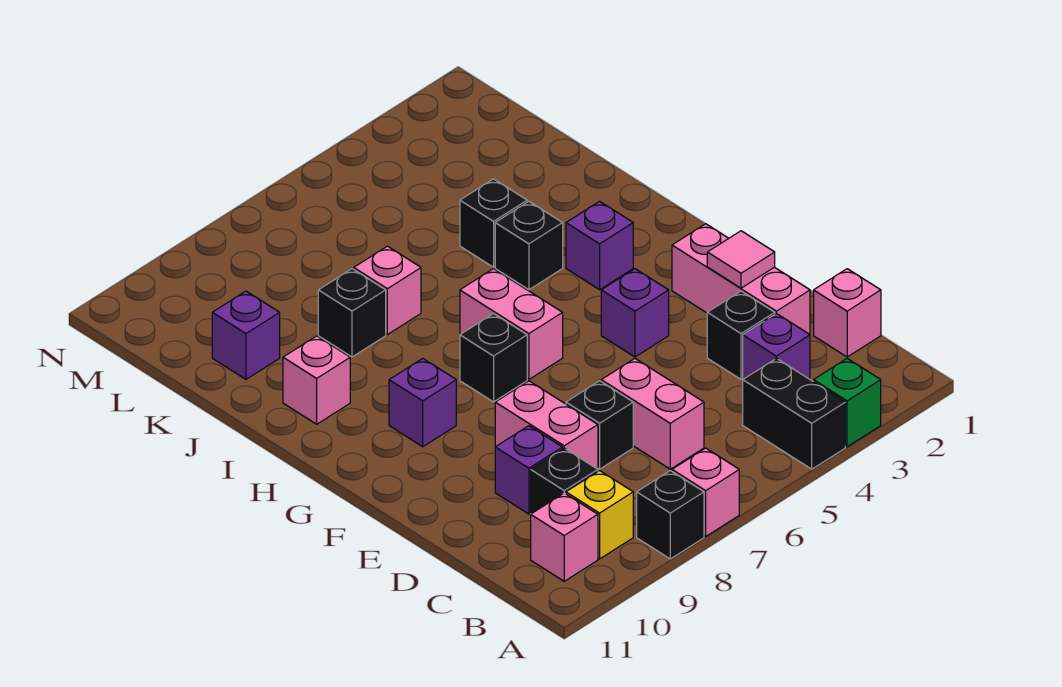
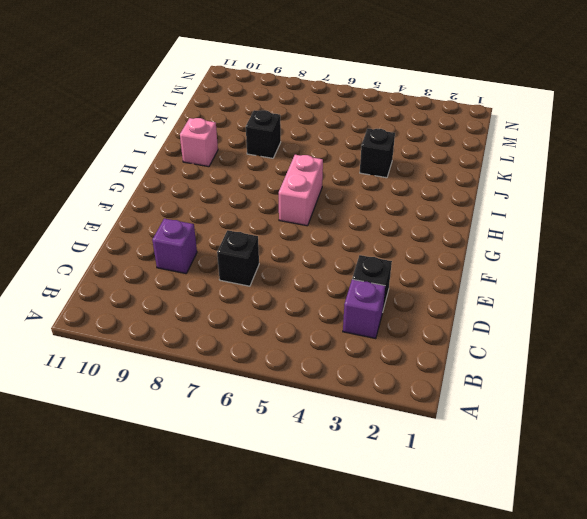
none -> green 1x1 brick [813,359,881,447]
none -> black 1x2 brick [743,358,845,469]
none -> pink 1x1 brick [672,448,739,536]

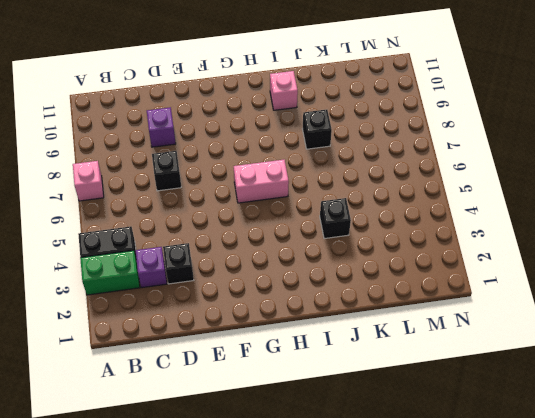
green 1x2 brick [80,250,140,295] -> green 1x1 brick [813,359,881,447]
none -> black 1x1 brick [637,471,704,559]
none -> yellow 1x1 brick [566,471,633,559]
none -> pink 1x1 brick [531,493,598,581]

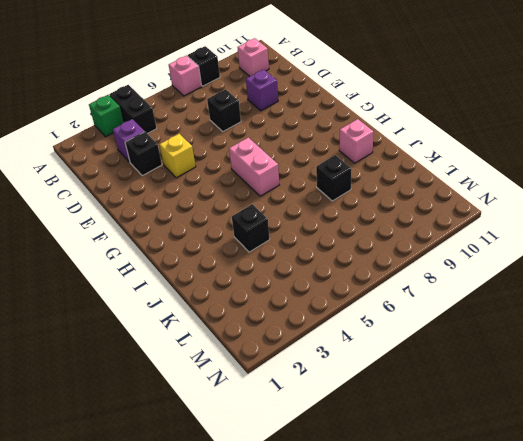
yellow 1x1 brick [159,134,196,178] -> yellow 1x1 brick moved to [566,471,633,559]
none -> pink 1x1 brick [814,269,881,357]
none -> pink 1x2 brick [601,359,704,469]
none -> black 1x1 brick [531,448,598,514]

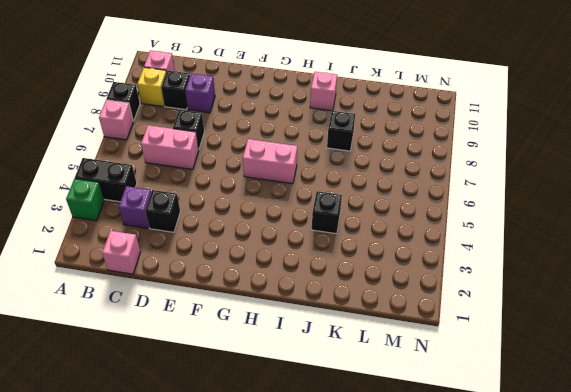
none -> pink 1x3 brick [672,224,810,334]
none -> pink 1x2 brick [495,381,598,469]
none -> purple 1x1 brick [601,269,669,357]

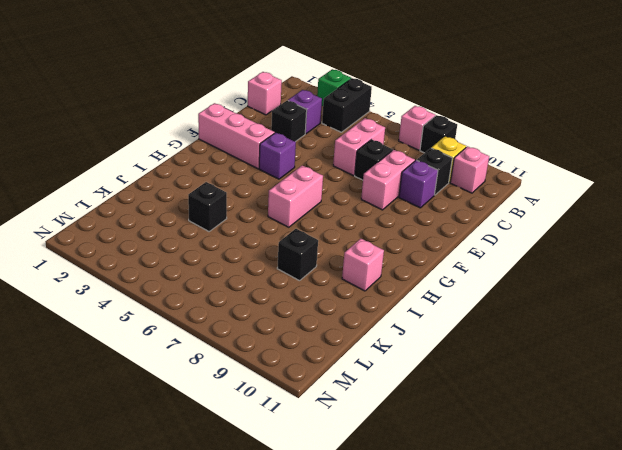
pink 1x3 brick [198,103,275,169] -> pink 1x3 brick turned to [672,224,810,334]
none -> black 1x1 brick [460,314,527,402]
none -> purple 1x1 brick [389,358,456,447]
none -> purple 1x1 brick [566,201,633,290]

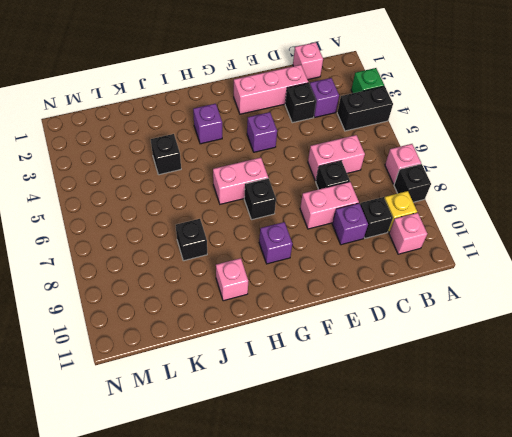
none -> black 1x1 brick [495,201,563,290]
none -> pink 1x1 brick [354,246,421,335]
none -> purple 1x1 brick [212,291,280,379]

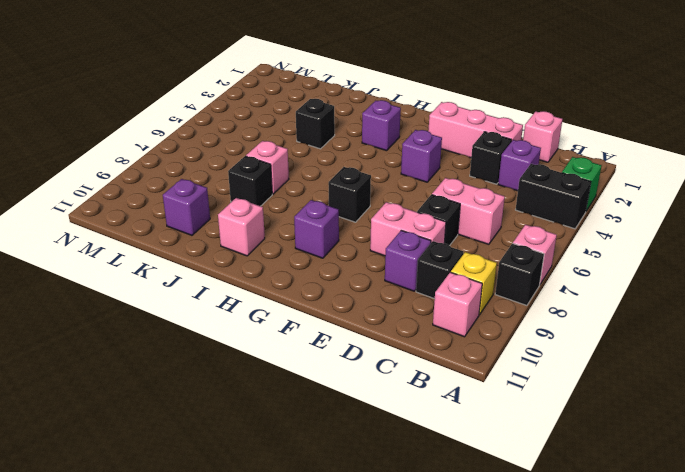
none -> pink 1x2 brick [460,269,563,379]
none -> black 1x1 brick [495,201,563,290]
none -> pink 1x1 tile [707,231,775,288]

